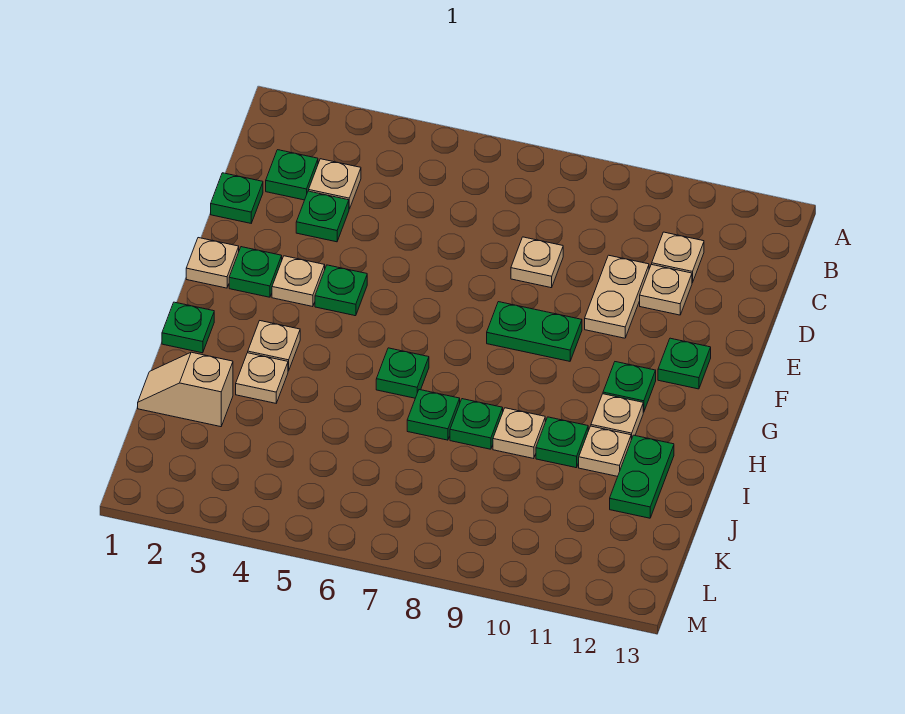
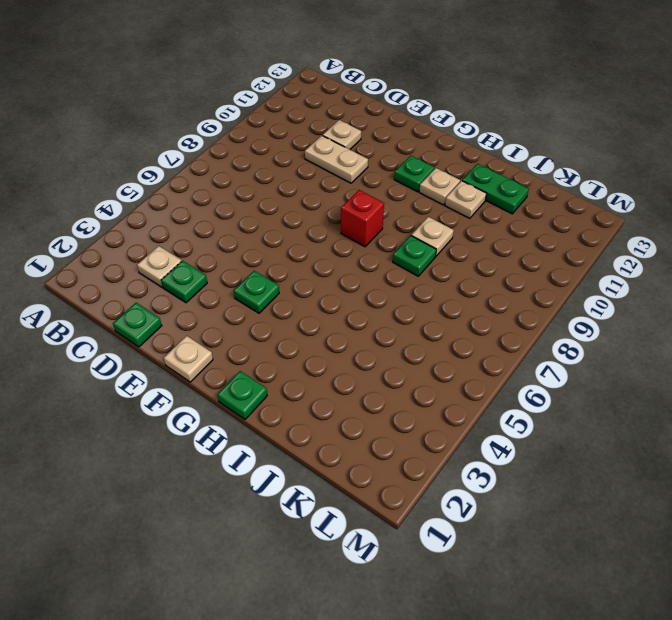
red 1x1 brick [341,190,384,247] -> none
none -> green 1x1 plate [266,150,318,200]
none -> tan 1x1 plate [652,232,704,283]
none -> tan 1x1 plate [511,237,563,288]

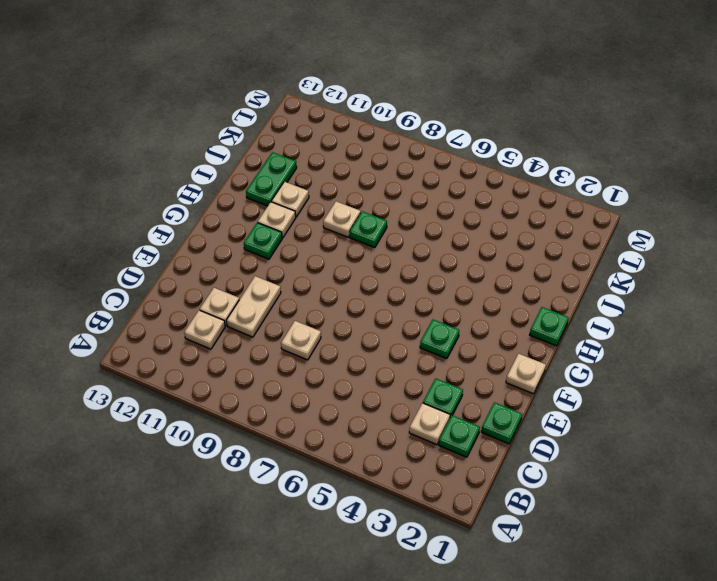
none -> green 1x1 plate [229,247,282,297]
none -> tan 1x1 plate [272,256,325,307]
none -> green 1x2 plate [487,302,582,361]

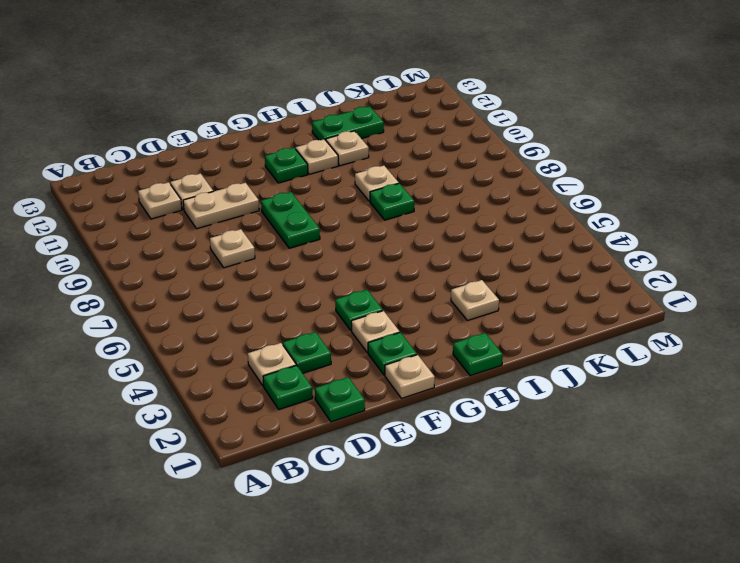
none -> green 1x1 plate [658,338,711,389]
none -> tan 1x1 plate [248,321,300,371]
none -> green 1x1 plate [376,348,429,398]

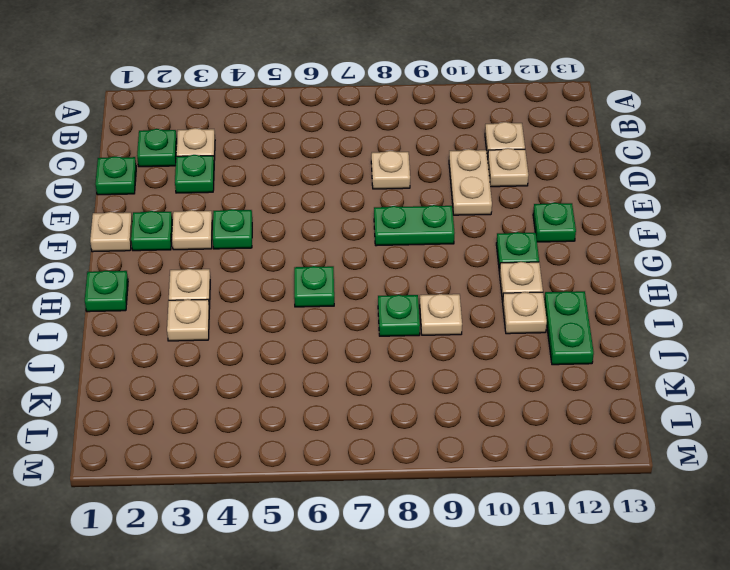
none -> green 1x1 plate [407,390,460,440]
none -> green 1x1 plate [536,417,588,468]
none -> tan 1x2 slope [138,352,233,427]

